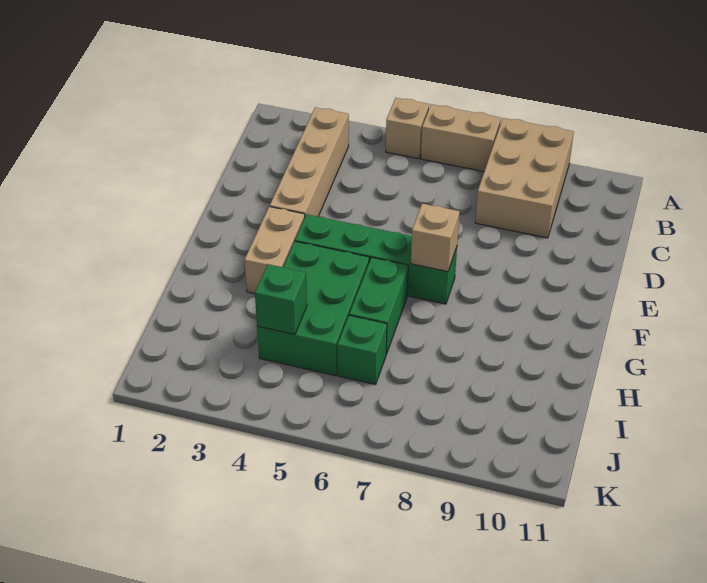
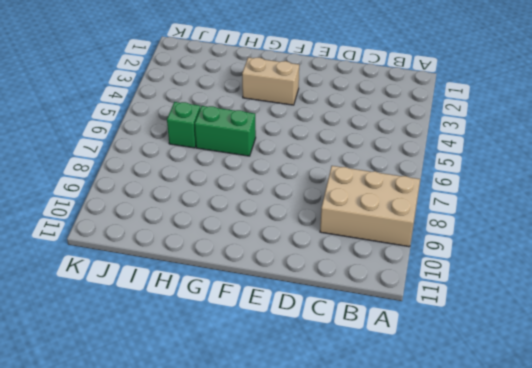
none -> tan 1x1 brick [386,98,429,159]
none -> tan 1x2 brick [421,104,501,171]

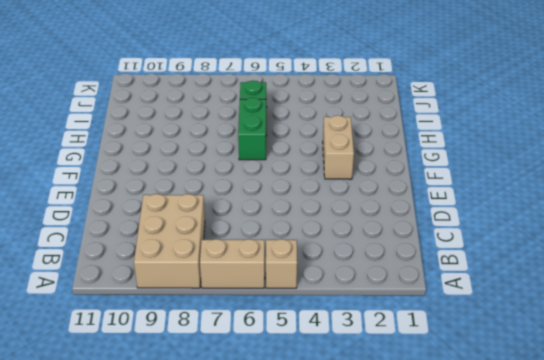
none -> tan 1x4 brick [270,107,349,217]
none -> green 1x4 brick [295,214,457,304]

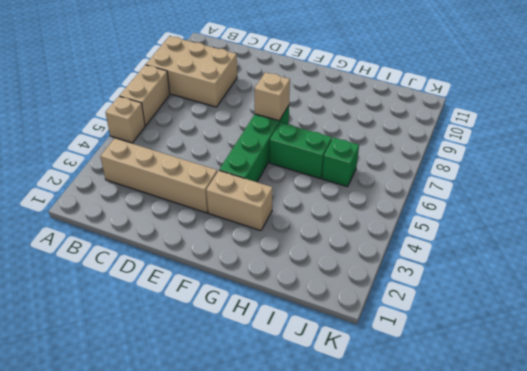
none -> green 2x3 brick [257,241,369,376]
none -> green 1x1 brick [255,264,307,335]

